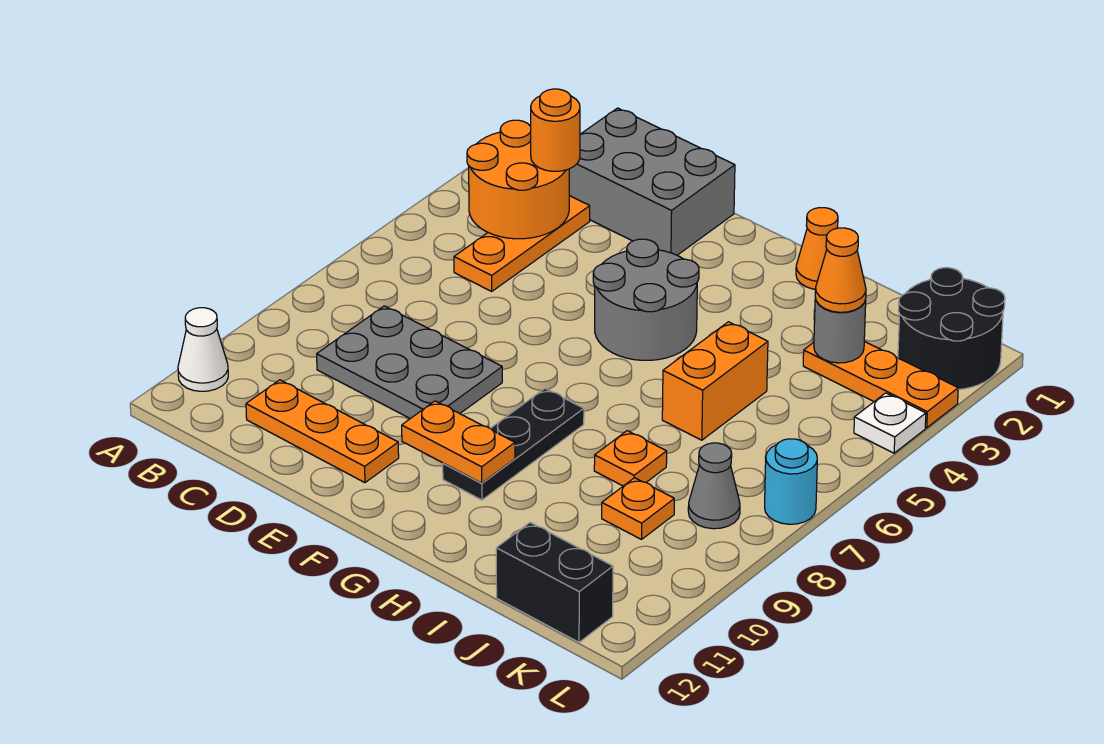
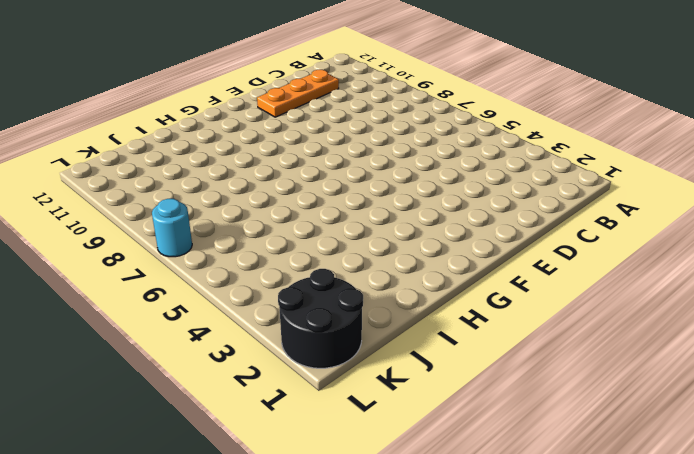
none -> white 1x1 cone [178,308,228,391]
none -> grey 2x3 brick [569,108,735,255]
none -> orange 1x3 plate [454,196,590,291]

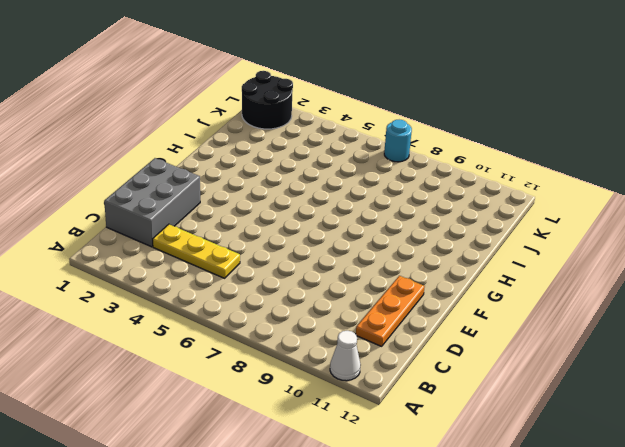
yellow 1x3 plate [153,224,240,278] -> orange 1x3 plate [454,196,590,291]
none -> grey 2x3 plate [317,306,502,419]
none -> grey 2x2 round brick [593,239,699,360]
none -> black 1x3 plate [443,389,584,500]

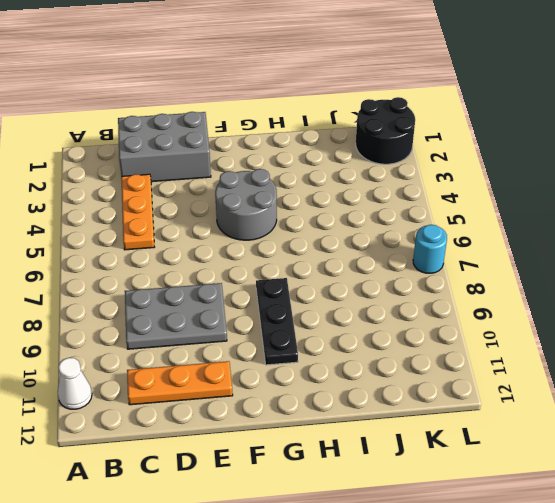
none -> orange 1x1 cone [796,208,838,289]
none -> orange 1x2 brick [662,322,768,440]
none -> orange 1x1 plate [594,431,667,486]

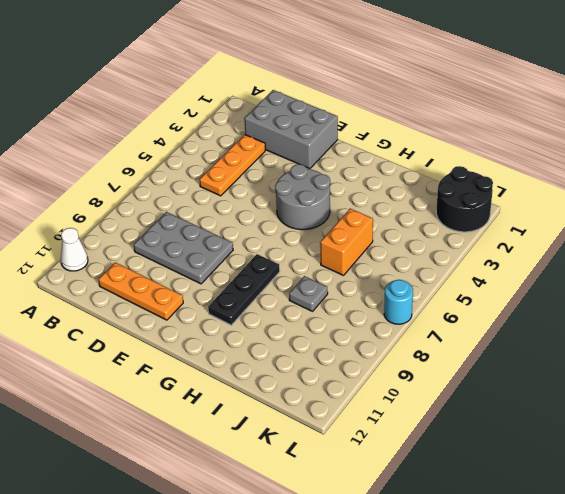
grey 1x1 plate [289,276,328,311] -> orange 1x1 plate [594,431,667,486]
none -> orange 1x1 cone [796,208,838,289]
none -> orange 1x3 plate [803,341,958,428]
none -> orange 1x1 plate [602,478,674,539]

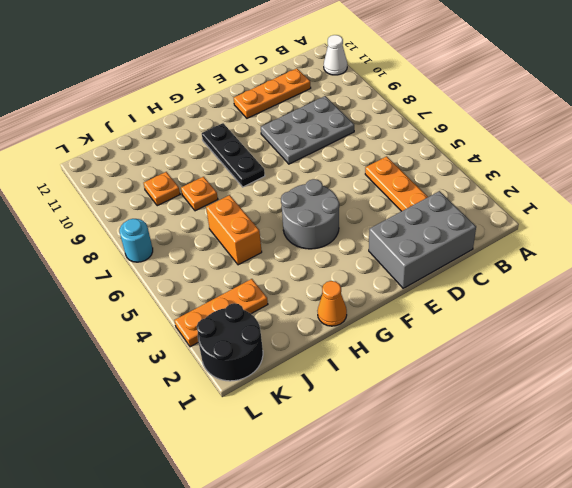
none -> black 1x2 brick [496,523,613,642]
none -> grey 1x1 cone [688,443,740,529]
none -> white 1x1 plate [854,393,926,453]

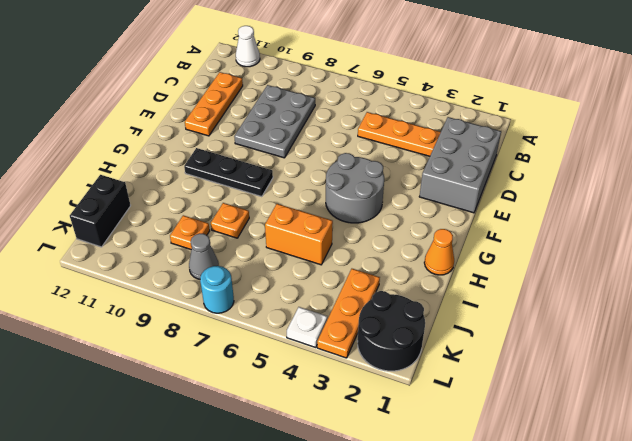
none -> orange 2x2 round brick [467,120,569,239]
none -> orange 1x2 plate [402,401,515,483]
none -> grey 1x1 round brick [814,298,866,363]

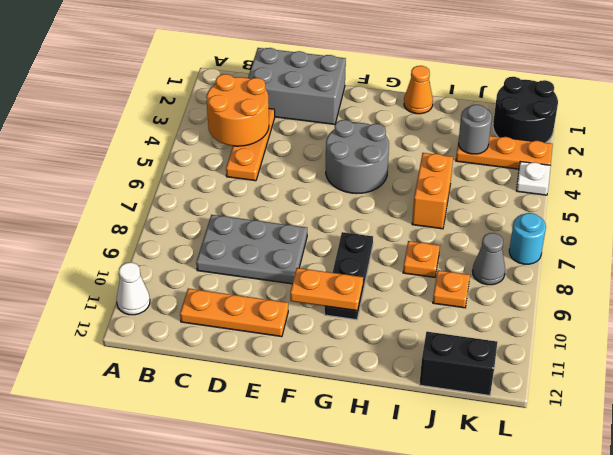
none -> orange 1x1 round brick [531,89,580,171]
none -> orange 1x1 cone [815,228,866,312]

